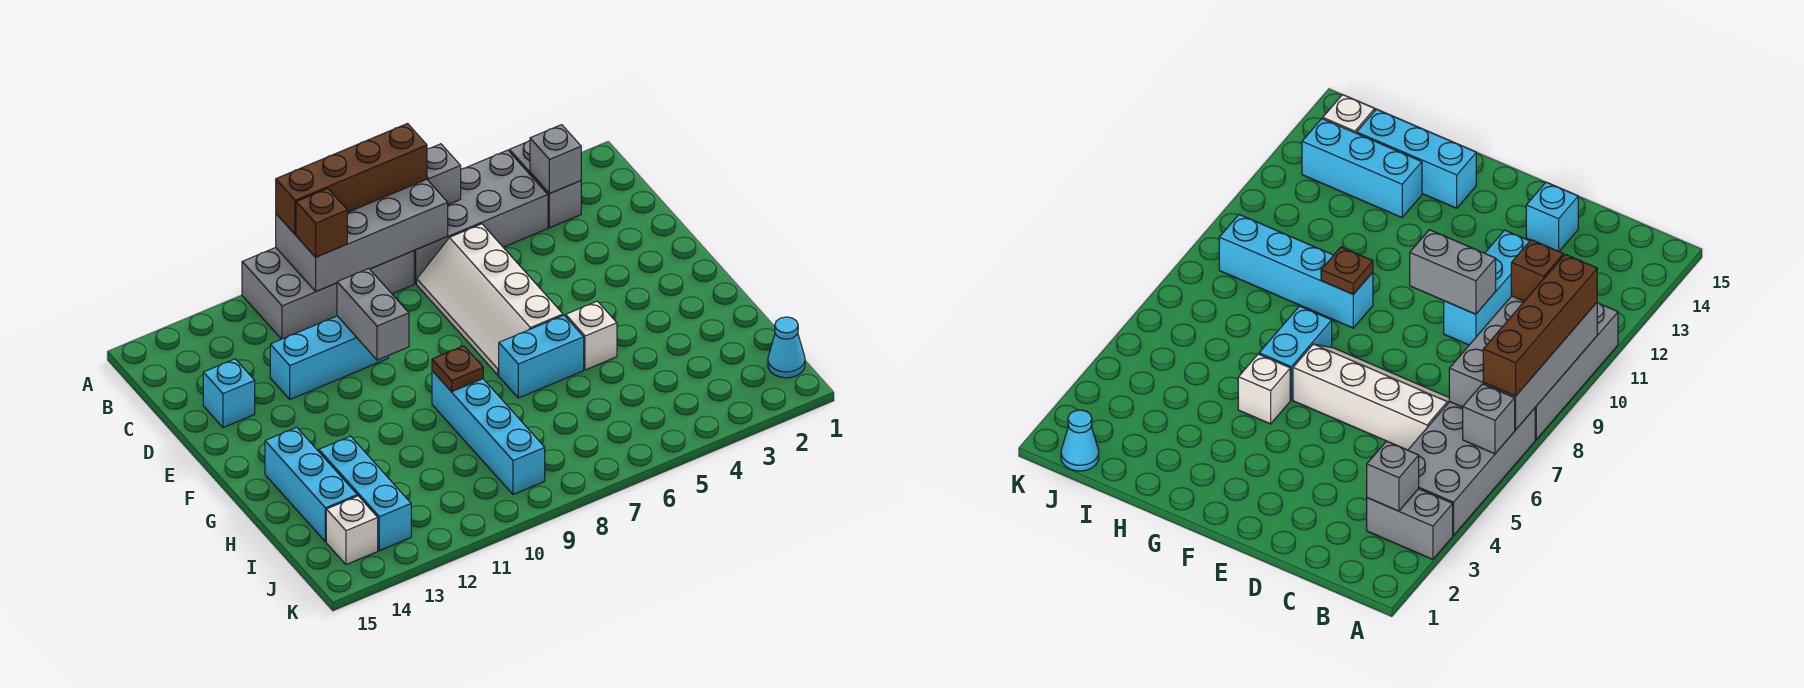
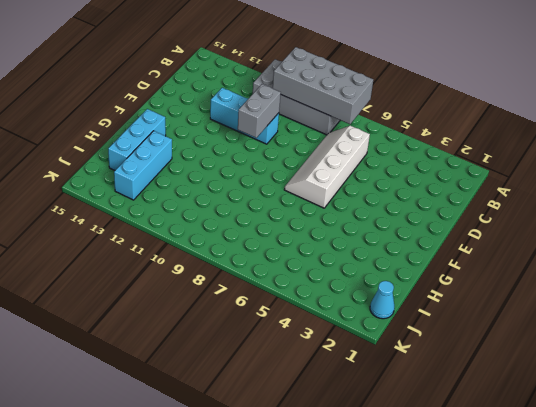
none -> grey 1x2 brick [509,141,581,228]
none -> grey 2x4 brick [414,150,548,284]
none -> cyan 1x1 brick [203,359,255,428]

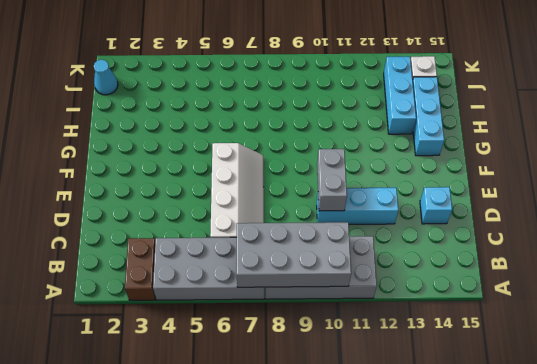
brown 1x2 brick [125,238,155,300] -> grey 1x2 brick [509,141,581,228]
none -> white 1x1 brick [566,301,617,370]
none -> cyan 1x2 brick [499,315,584,398]
none -> cyan 1x4 brick [432,371,545,495]

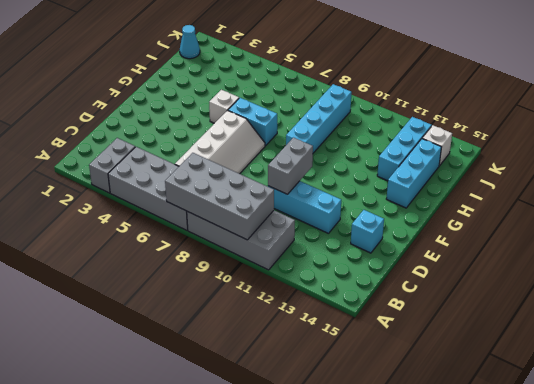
none -> grey 1x1 brick [427,144,461,205]
none -> grey 1x1 brick [530,125,581,194]
none -> brown 1x1 plate [432,346,483,392]

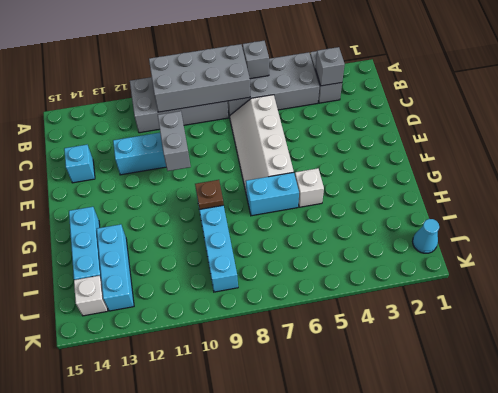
none -> brown 1x4 brick [276,124,427,234]
none -> brown 1x1 brick [296,188,347,257]

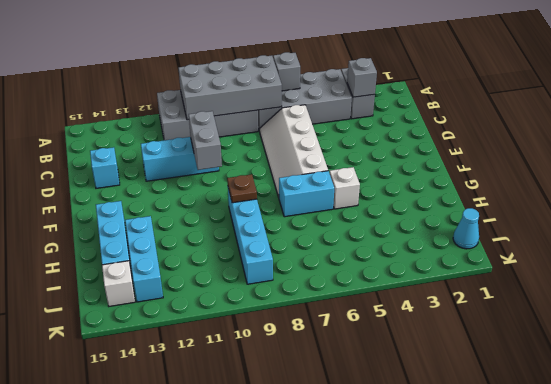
none -> brown 1x4 brick [276,124,427,234]
none -> brown 1x1 brick [296,188,347,257]

